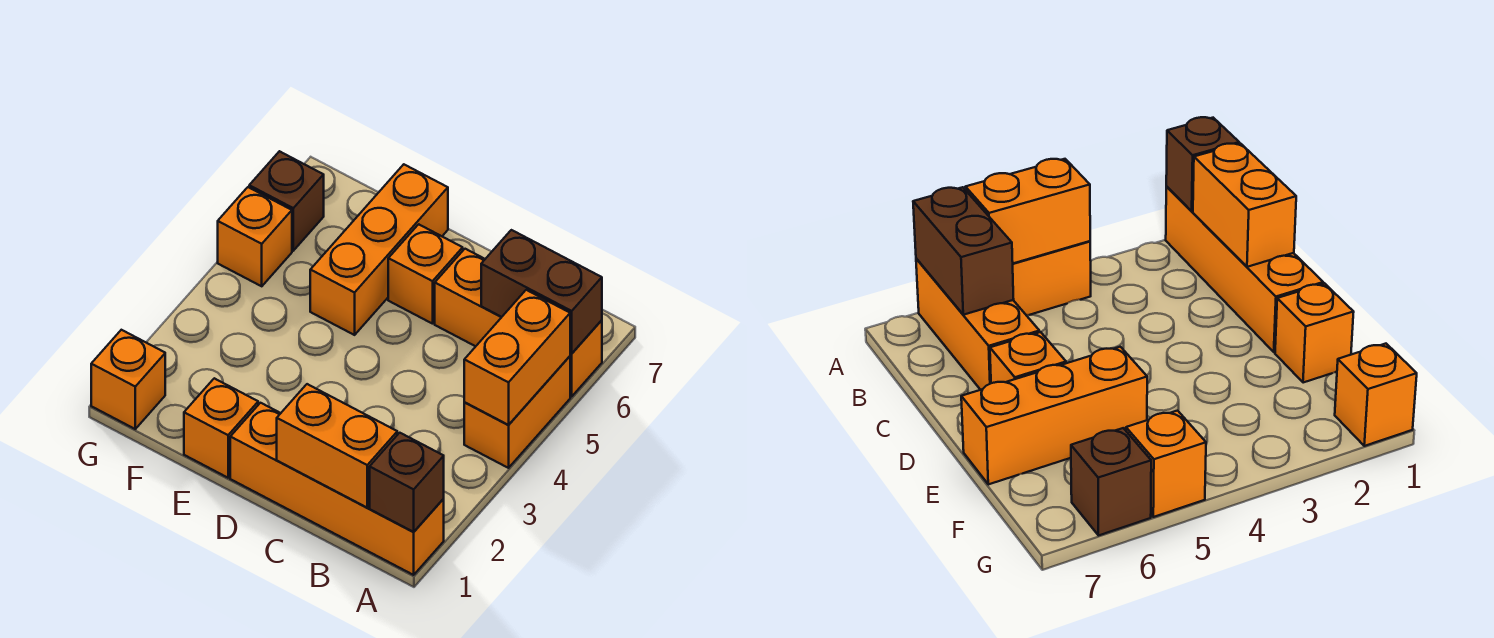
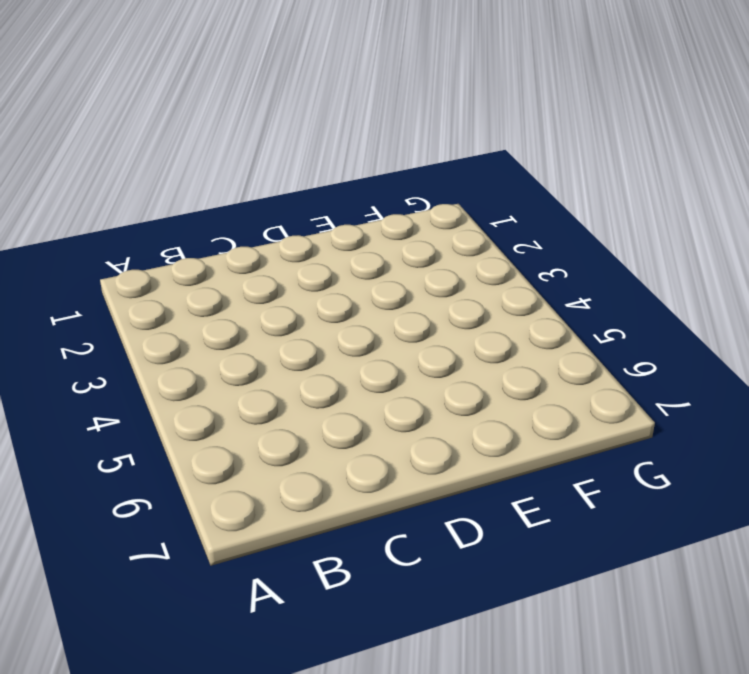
none -> orange 1x4 brick [230,403,444,575]
none -> orange 1x2 brick [464,356,570,468]
none -> orange 1x3 brick [435,249,602,397]

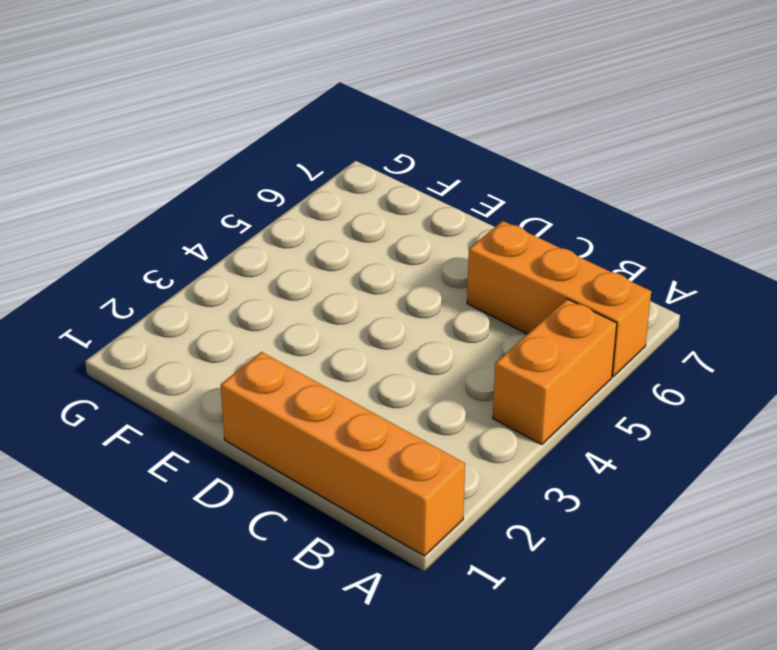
none -> orange 1x1 brick [388,224,463,324]
none -> orange 1x1 brick [184,378,258,478]
none -> orange 1x3 brick [310,164,448,335]

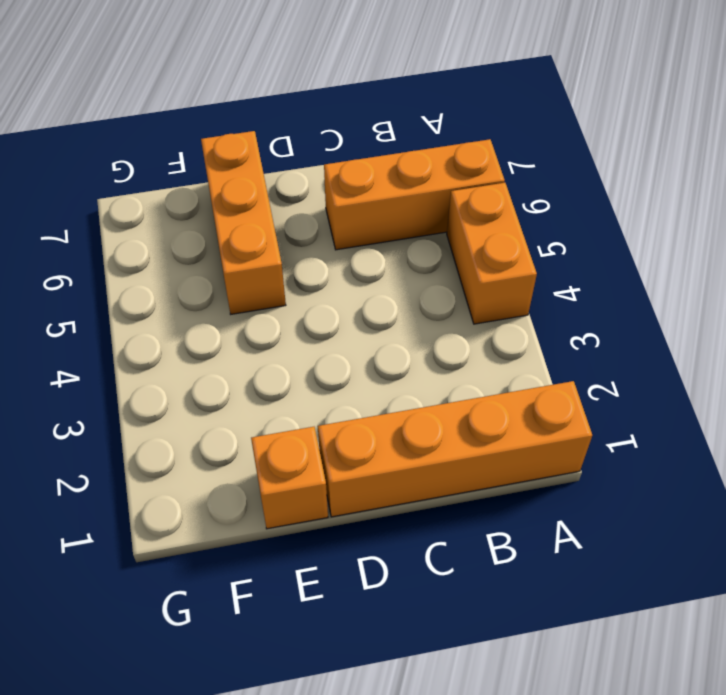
none -> orange 1x1 brick [388,224,463,324]
none -> orange 1x1 brick [91,330,165,429]
none -> orange 1x1 brick [218,187,292,286]

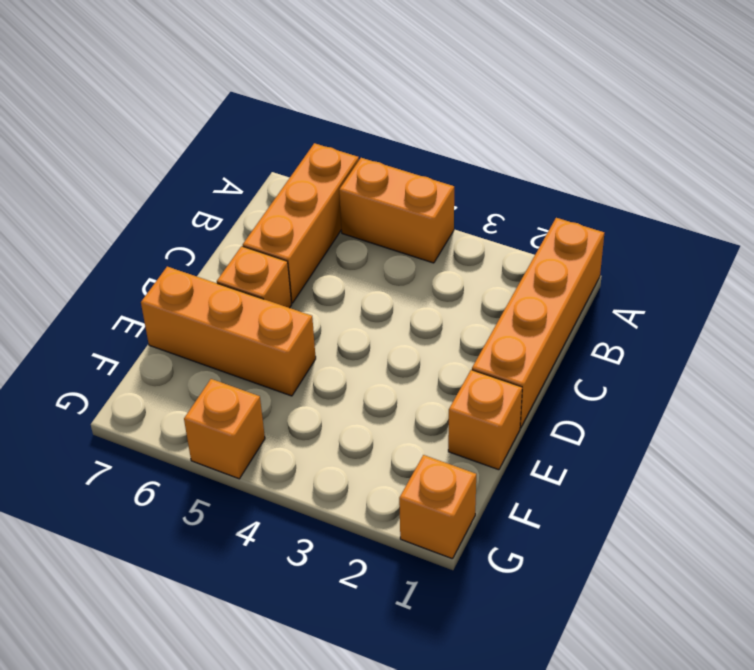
none -> brown 1x1 brick [249,151,324,251]
none -> brown 1x1 brick [370,433,444,532]
none -> orange 1x2 brick [464,290,570,425]

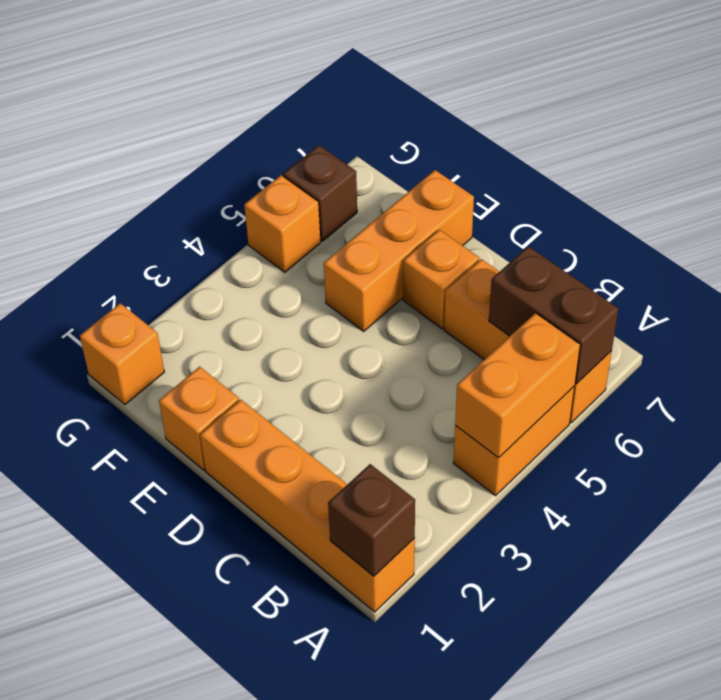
none -> orange 1x2 brick [277,384,397,507]

